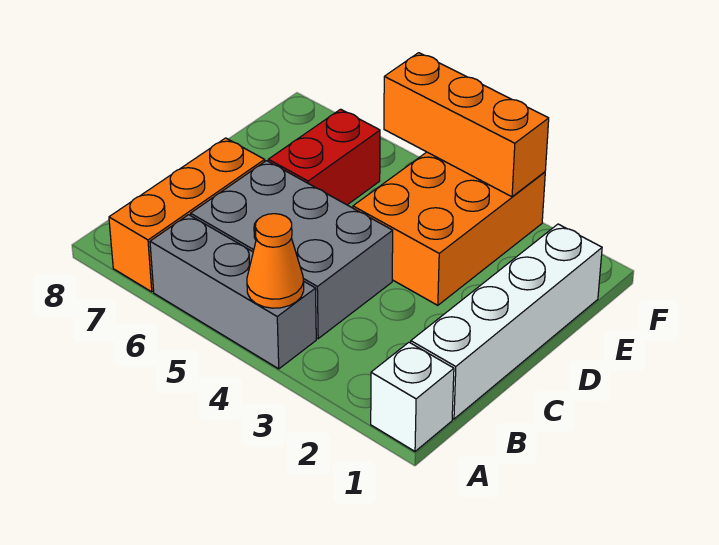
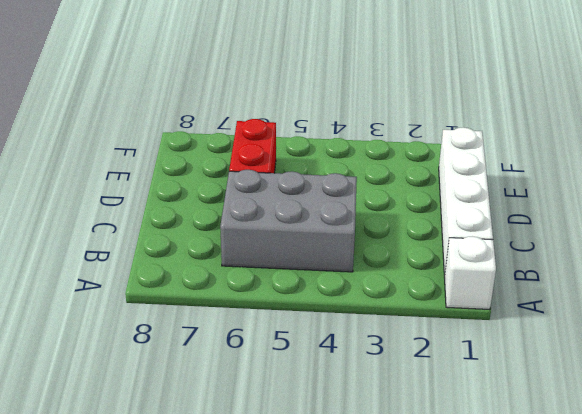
none -> grey 1x3 brick [150,215,316,369]
none -> orange 1x3 brick [109,138,265,292]

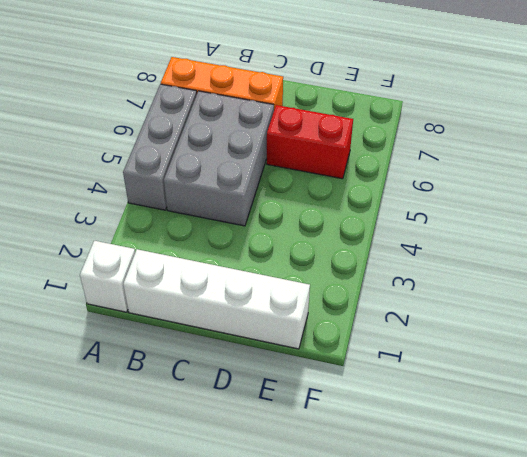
none -> orange 2x3 brick [353,152,545,305]
none -> orange 1x1 cone [247,214,304,308]

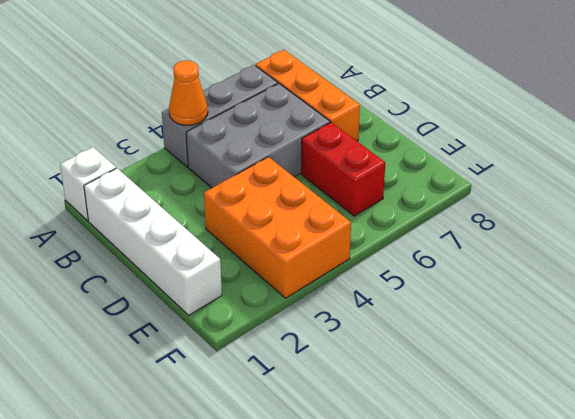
none -> orange 1x3 brick [384,53,549,197]

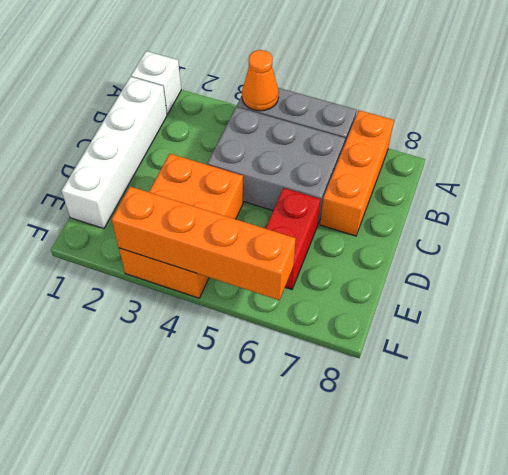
orange 1x4 brick [112,187,296,300] -> orange 1x3 brick [384,53,549,197]

